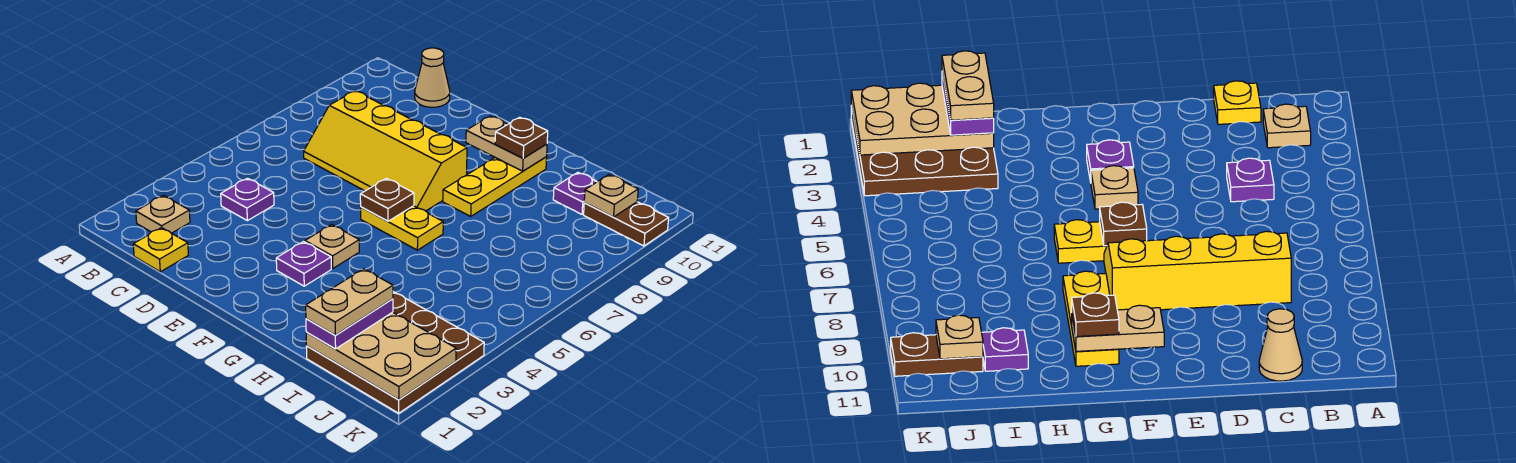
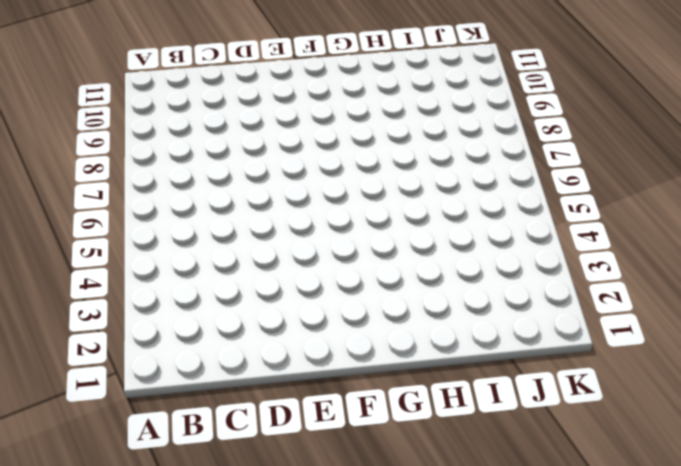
none -> tan 1x1 plate [136,195,190,233]
none -> yellow 1x1 plate [133,228,188,272]
none -> purple 1x1 plate [221,178,274,221]

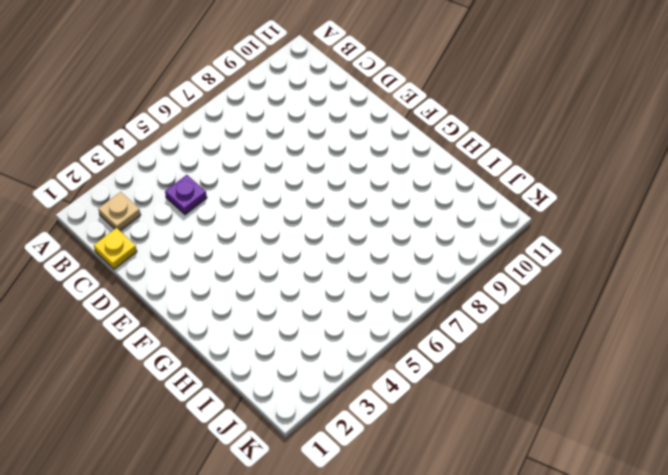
none -> yellow 2x4 slope [304,91,467,211]
none -> tan 1x1 cone [415,48,450,107]
none -> purple 1x1 plate [276,242,331,286]

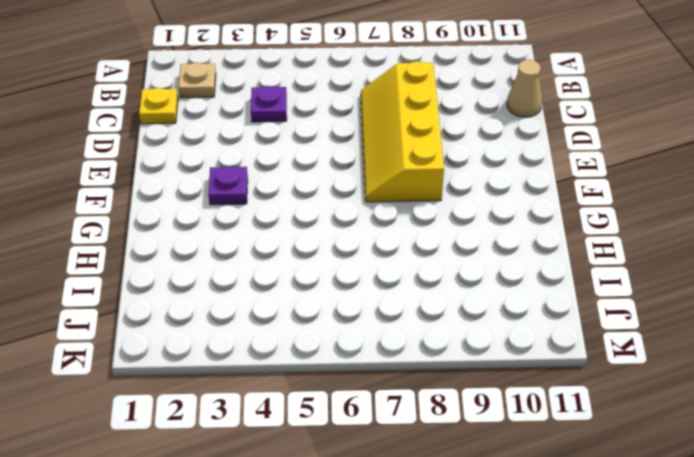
none -> tan 1x1 plate [305,224,359,268]
none -> yellow 1x2 plate [361,206,443,250]
none -> yellow 1x3 plate [443,157,547,216]

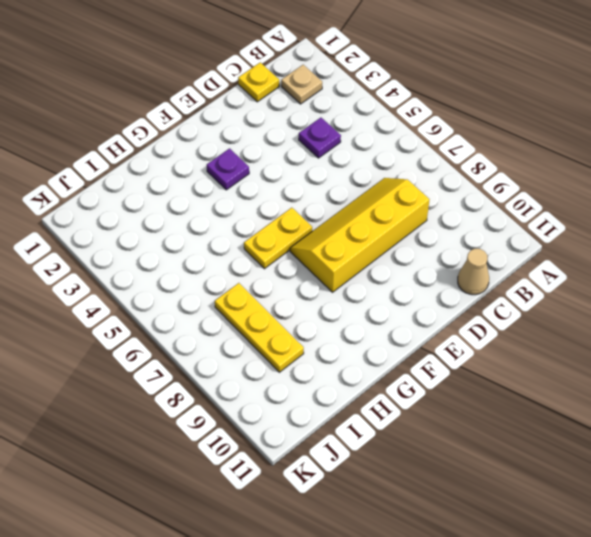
yellow 1x3 plate [215,283,304,372] -> yellow 1x3 plate moved to [443,157,547,216]
none -> tan 1x1 plate [305,224,359,268]
none -> brown 3x3 plate [306,292,484,413]
none -> purple 1x1 plate [553,172,597,214]

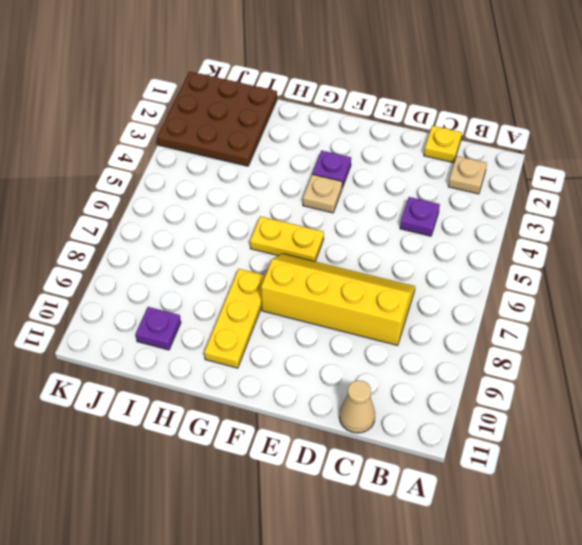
none -> brown 1x2 plate [584,202,669,246]
none -> brown 1x1 plate [360,178,414,221]
none -> tan 1x2 plate [466,116,547,171]

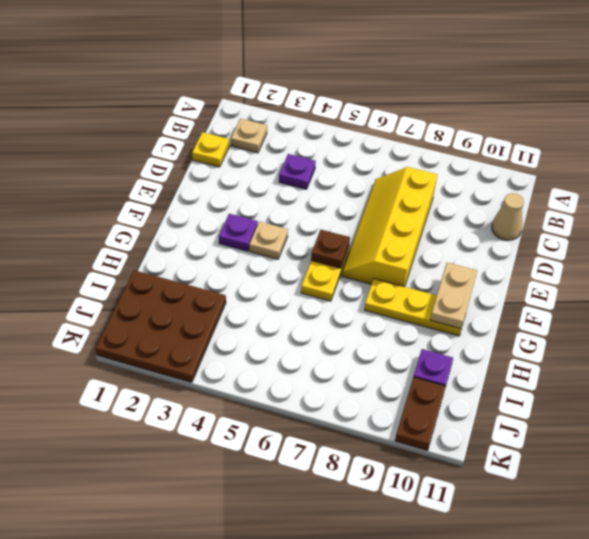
none -> tan 2x3 plate [306,312,456,400]
none -> tan 1x1 plate [584,175,638,217]
none -> brown 1x1 plate [495,117,548,158]

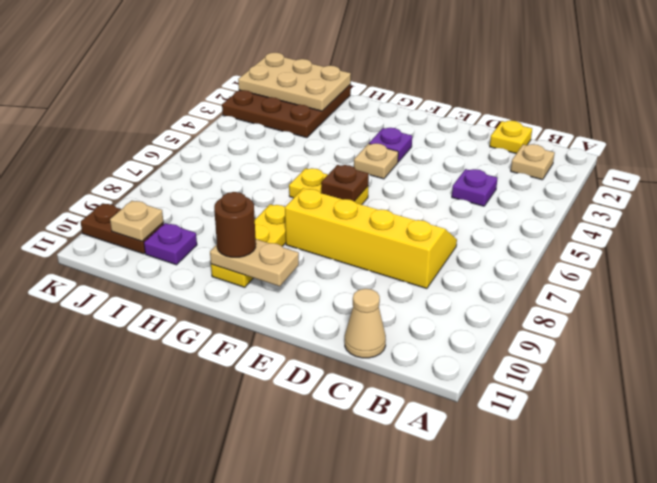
brown 1x1 round brick [214,192,256,257] -> brown 1x1 plate [495,117,548,158]
none -> purple 1x2 plate [306,299,393,349]
none -> tan 1x2 plate [306,269,393,335]

